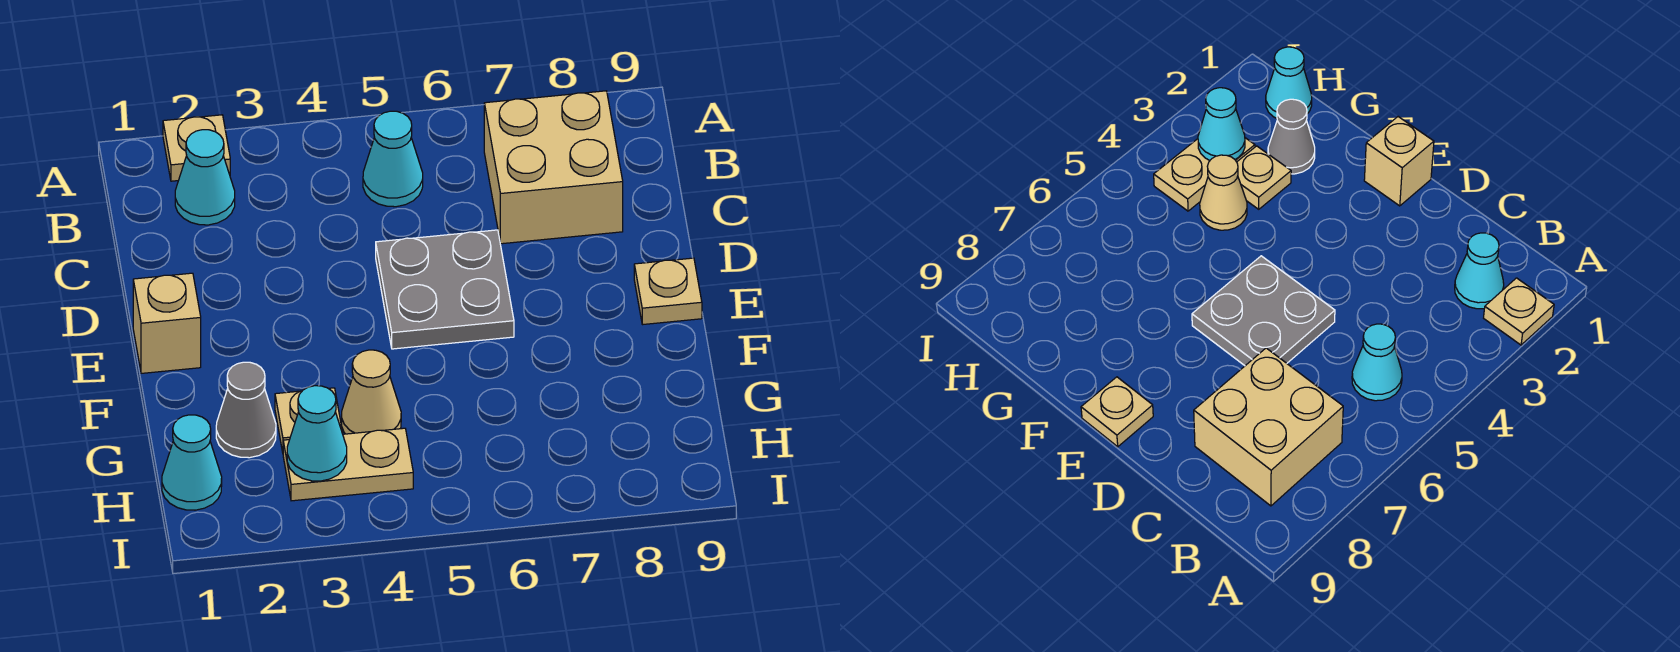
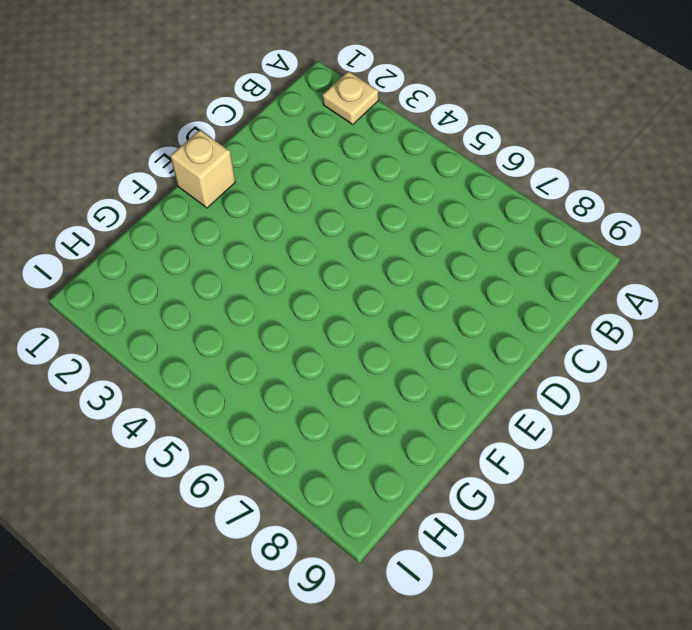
none -> cyan 1x1 cone [175,130,235,225]
none -> cyan 1x1 cone [363,111,423,207]
none -> tan 2x2 brick [484,91,623,244]

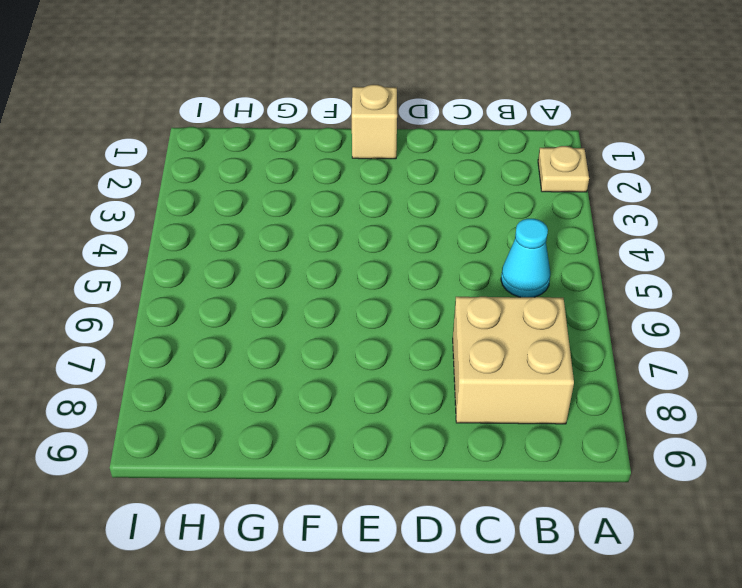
none -> cyan 1x1 cone [175,130,235,225]
none -> grey 2x2 plate [376,230,514,349]
none -> tan 1x1 plate [634,258,702,325]

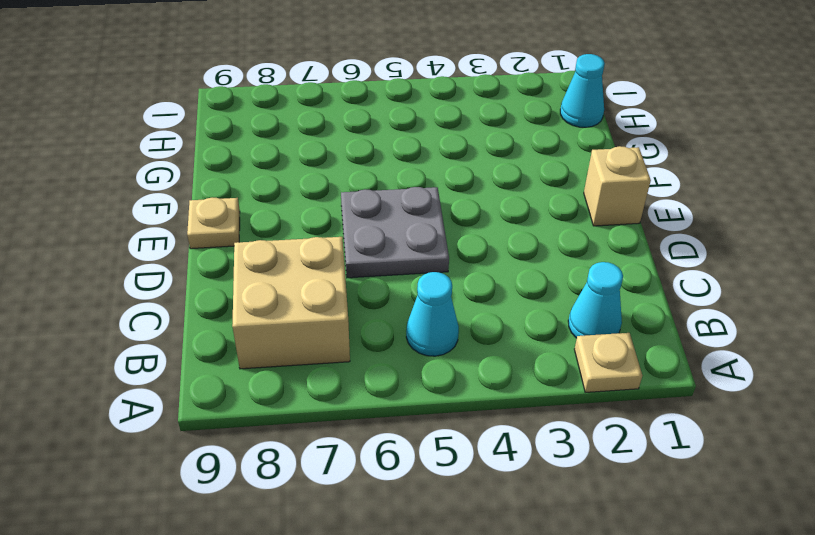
none -> grey 1x1 cone [216,362,276,458]
none -> tan 1x1 plate [275,388,343,452]
none -> tan 1x1 cone [342,350,401,434]

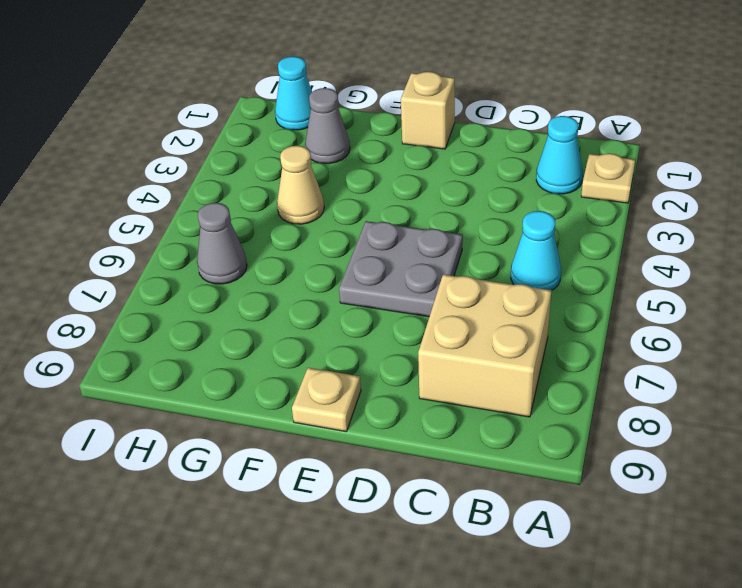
grey 1x1 cone [197,203,247,284] -> none
none -> tan 1x1 plate [275,388,343,452]
none -> tan 1x2 plate [283,428,413,501]
none -> cyan 1x1 cone [287,386,347,481]

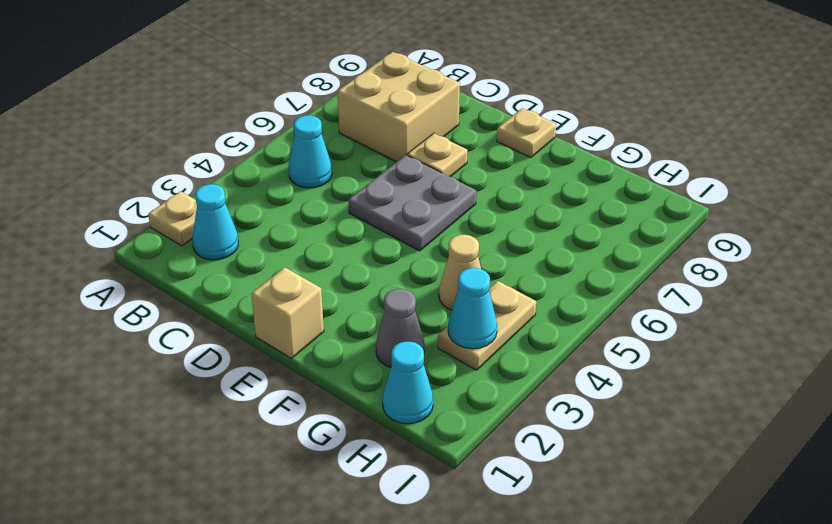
tan 1x1 plate [407,133,468,177] -> tan 1x1 plate moved to [275,388,343,452]

